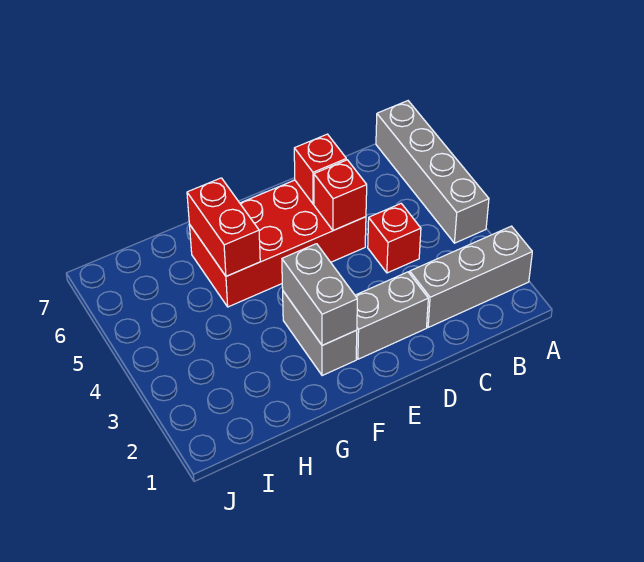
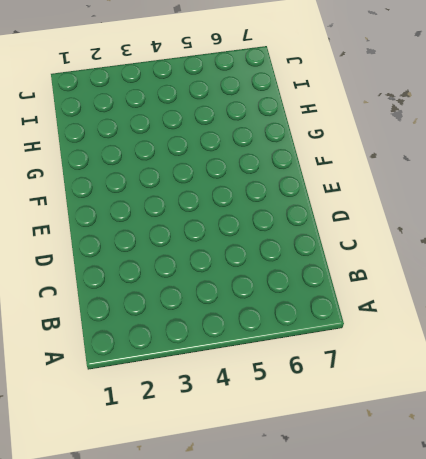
none -> grey 1x3 brick [410,226,532,327]
none -> grey 1x4 brick [376,101,489,243]

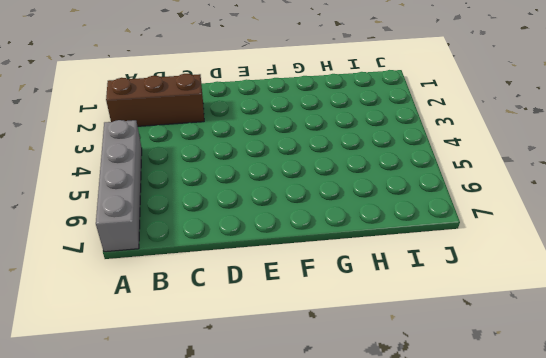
brown 1x3 brick [106,74,204,126] -> grey 1x3 brick [410,226,532,327]
none -> red 1x1 brick [368,204,421,273]
none -> grey 1x2 brick [355,272,428,359]

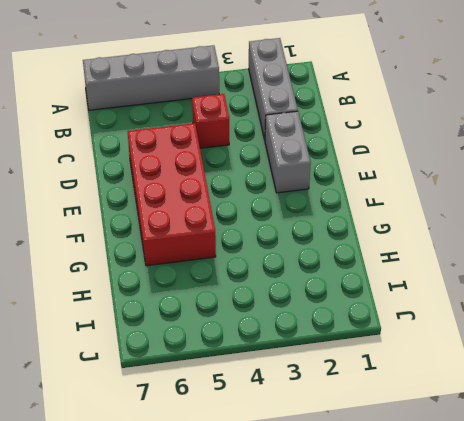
none -> grey 1x2 brick [283,291,357,376]
none -> red 1x1 brick [314,160,367,231]

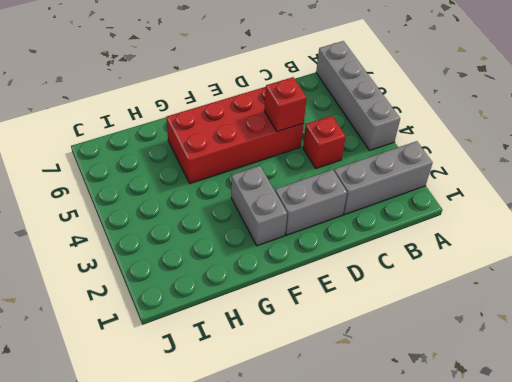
none -> red 1x1 brick [294,134,346,204]
none -> grey 1x2 brick [282,244,357,345]

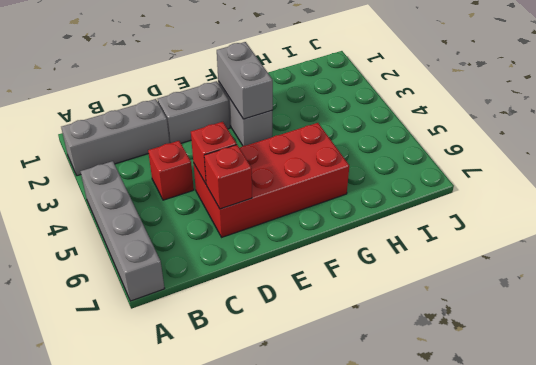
none -> red 1x2 brick [187,178,260,276]

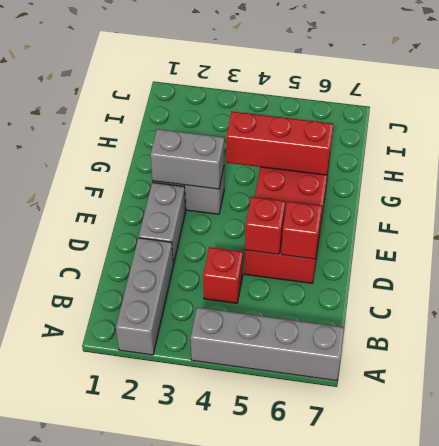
red 1x3 brick [226,112,333,175] -> red 1x2 brick [187,178,260,276]

